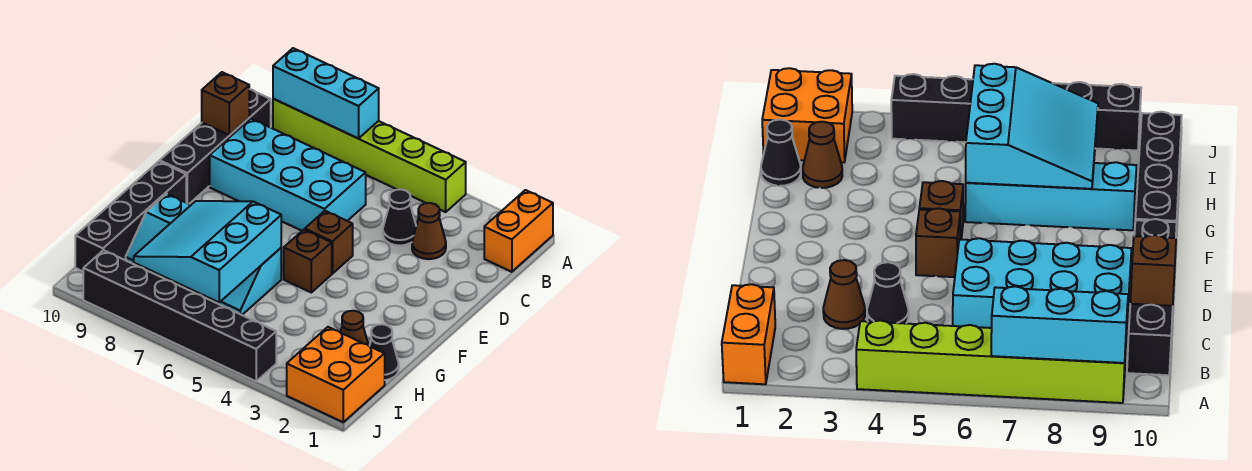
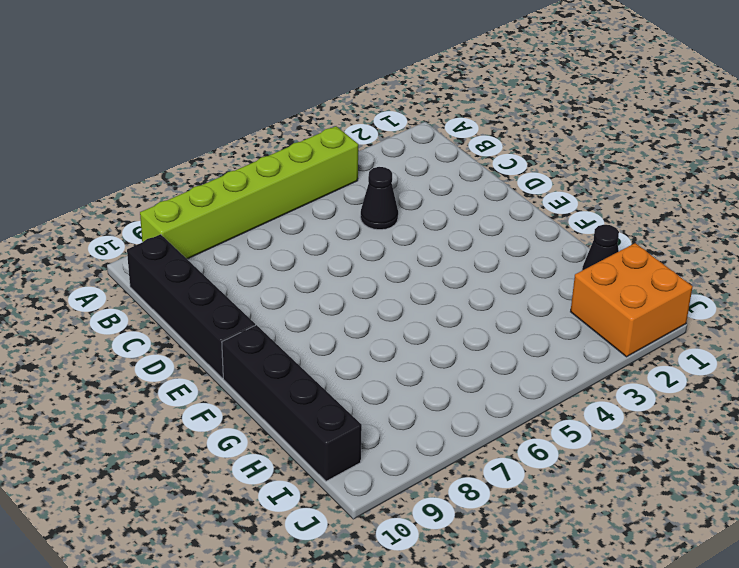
none -> orange 1x2 brick [484,190,553,272]
none -> brown 1x1 cone [412,203,446,259]
none -> cyan 2x4 brick [210,119,366,231]

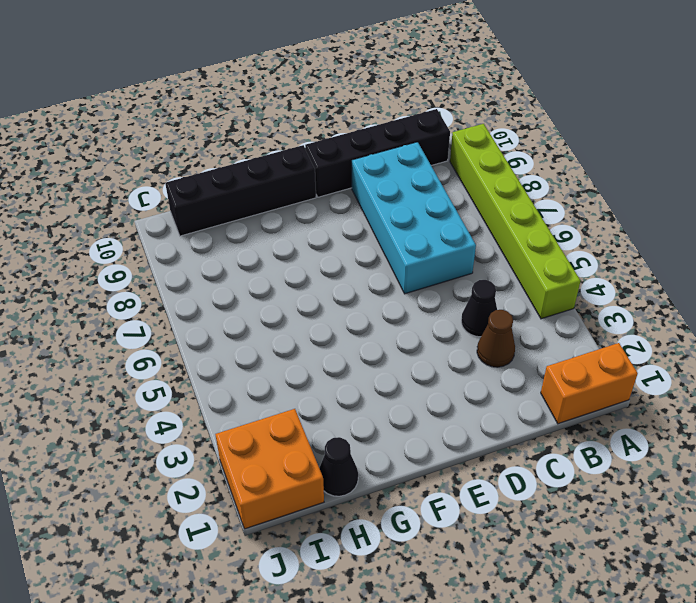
none -> brown 1x1 brick [305,211,353,274]
none -> brown 1x1 brick [284,230,332,292]
none -> cyan 2x4 slope [126,194,281,315]

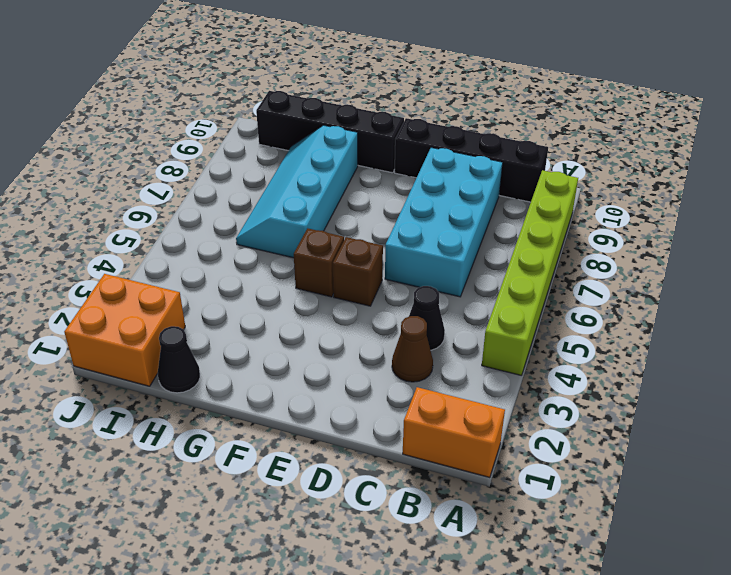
none -> brown 1x1 cone [340,311,368,345]
none -> black 1x6 brick [83,250,276,381]
none -> cyan 1x3 brick [273,48,379,138]

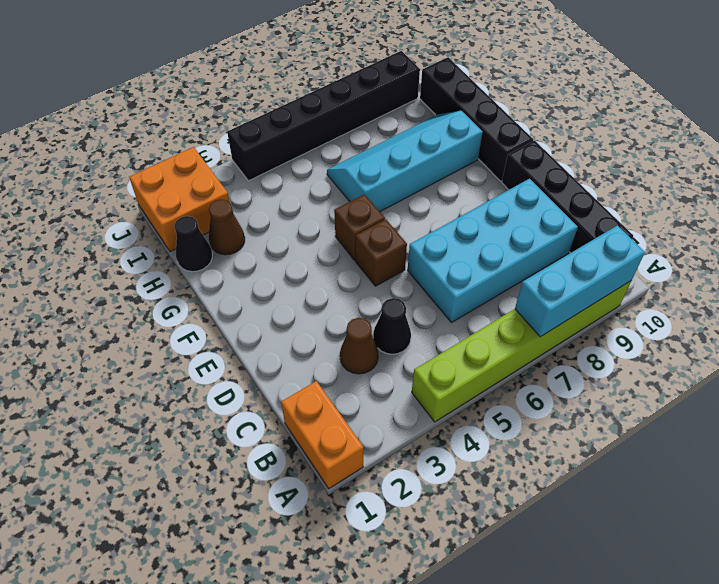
none -> brown 1x1 brick [202,72,249,135]
none -> cyan 3x3 slope [134,201,281,302]

